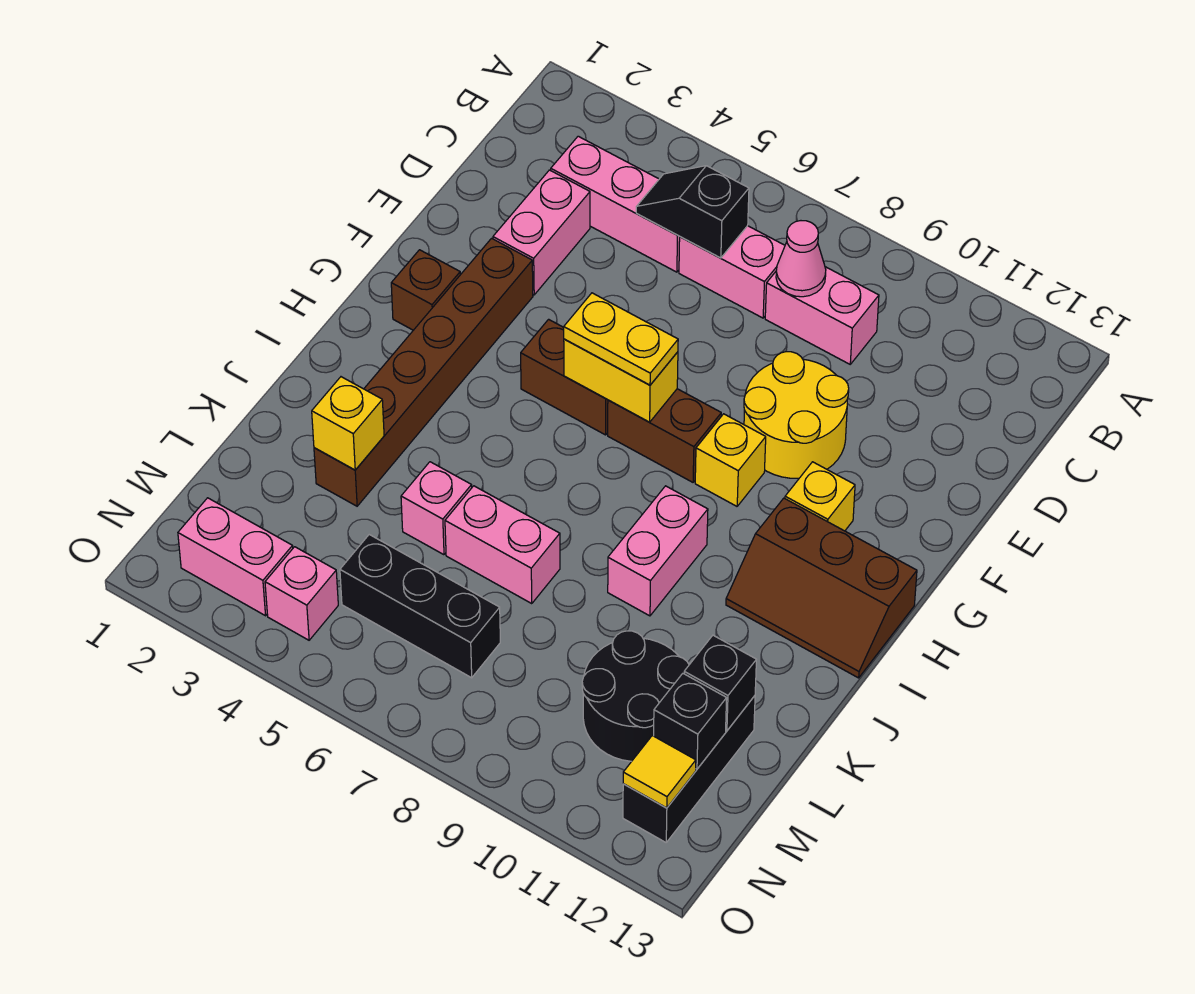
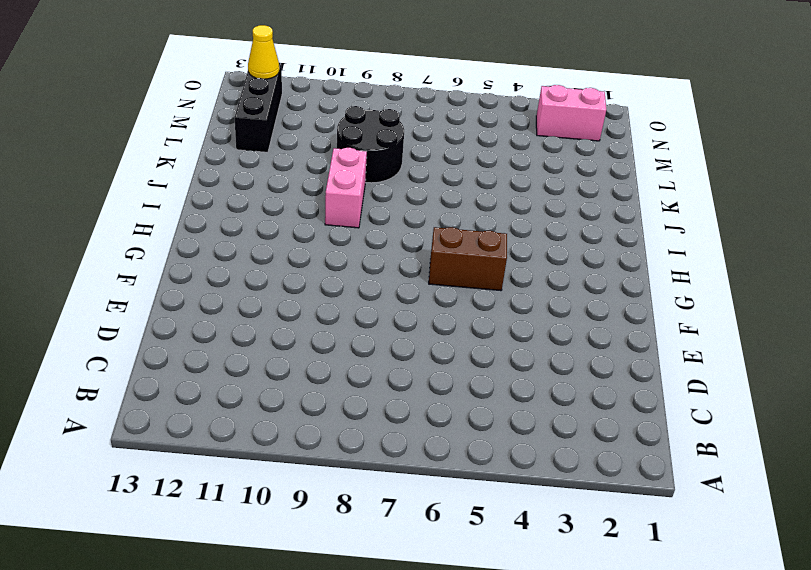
black 2x2 round brick [337,106,404,183] -> black 2x2 round brick moved to [582,631,689,761]
yellow 1x1 cone [248,25,279,79] -> yellow 1x1 tile [623,736,696,808]
none -> pink 1x3 brick [551,136,680,272]
none -> pink 1x2 brick [679,226,785,318]
none -> pink 1x2 brick [765,267,879,364]

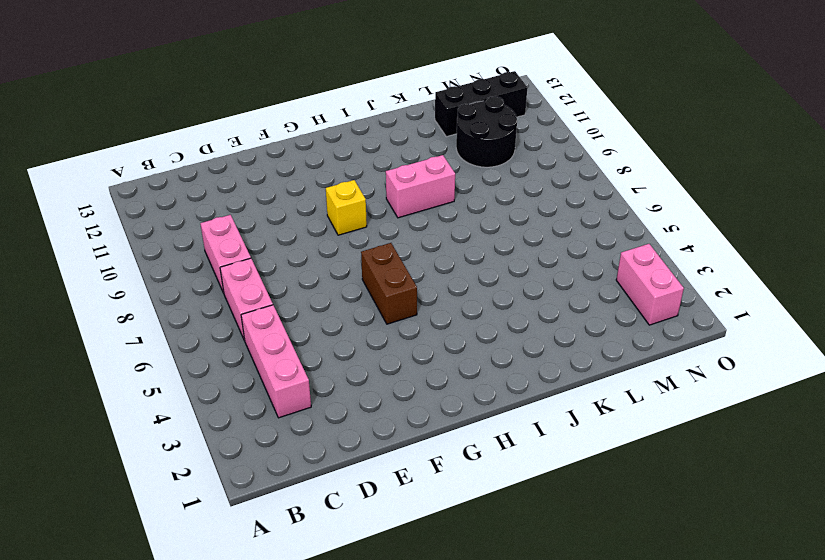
none -> pink 1x2 brick [493,170,590,295]
none -> yellow 2x2 round brick [744,352,849,478]
none -> brown 1x6 brick [314,238,533,506]

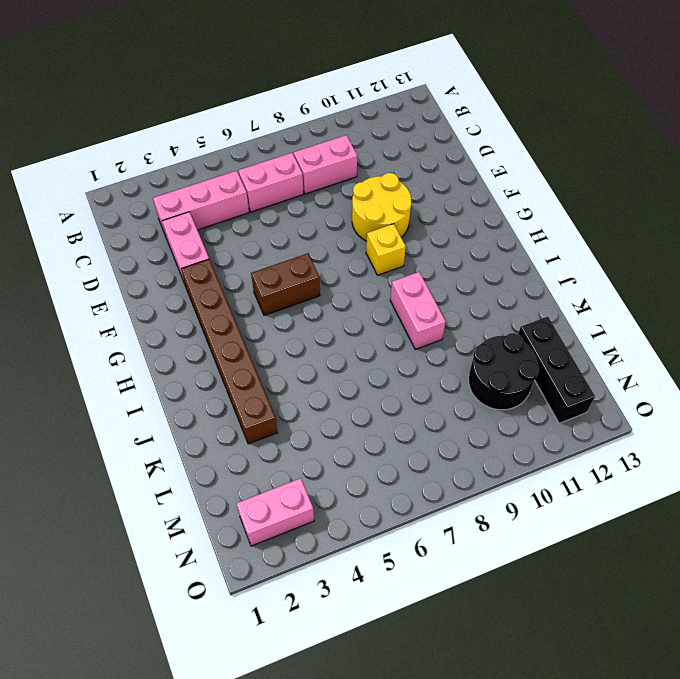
none -> brown 1x1 brick [391,250,460,330]
none -> brown 1x2 brick [608,389,721,482]
none -> yellow 1x1 brick [785,462,855,531]

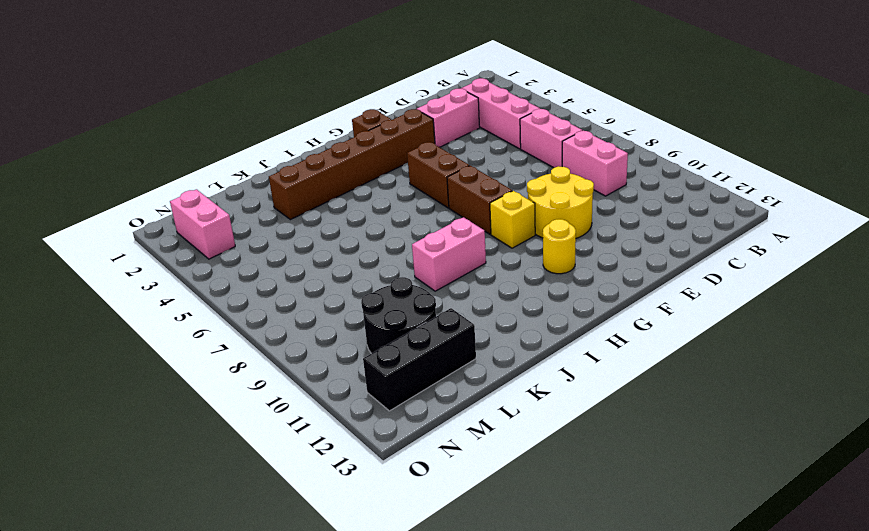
yellow 1x1 round brick [543,219,576,274] -> yellow 1x1 brick [785,462,855,531]
none -> brown 2x3 slope [726,498,917,678]
none -> pink 1x1 brick [401,462,472,555]
none -> pink 1x2 brick [445,486,560,604]

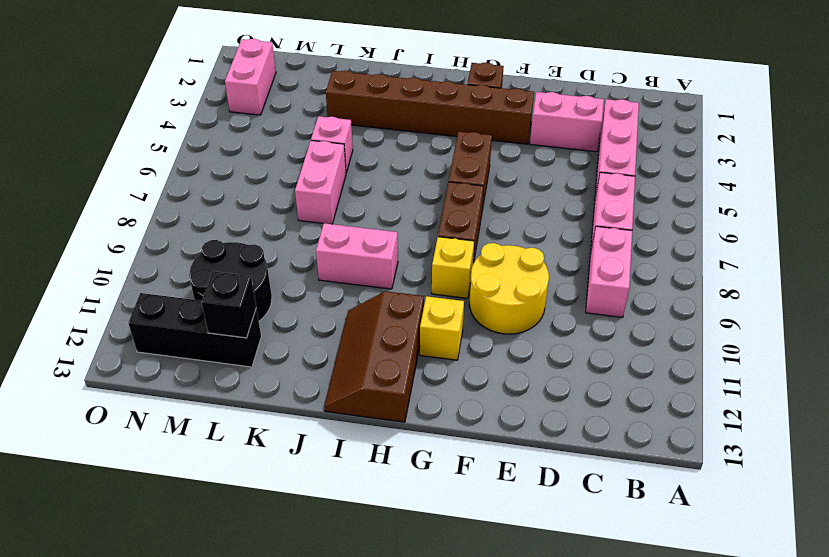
none -> black 1x3 brick [340,535,500,678]
none -> pink 1x1 brick [265,547,338,640]
none -> black 1x2 slope [636,166,749,258]

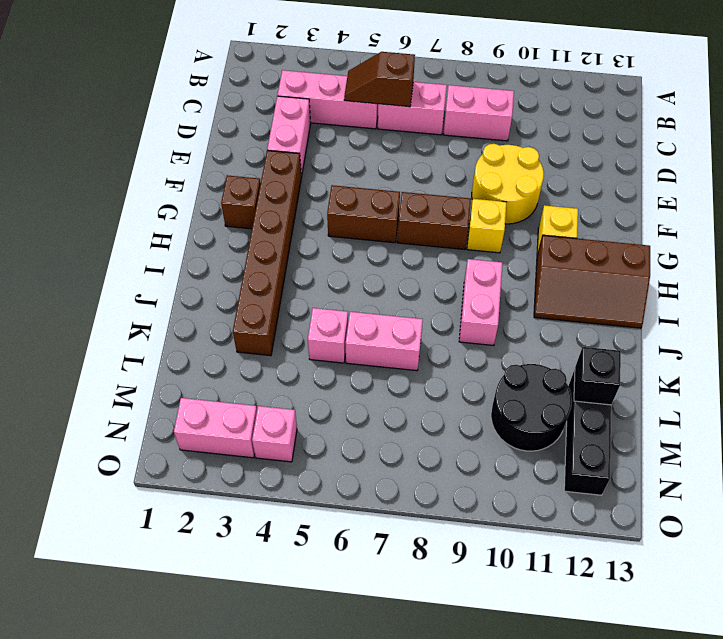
brown 1x2 slope [344,52,415,107] -> black 1x2 slope [636,166,749,258]
none -> black 1x3 brick [340,535,500,678]
none -> pink 1x1 cone [776,221,826,297]
none -> yellow 1x2 brick [564,339,678,422]

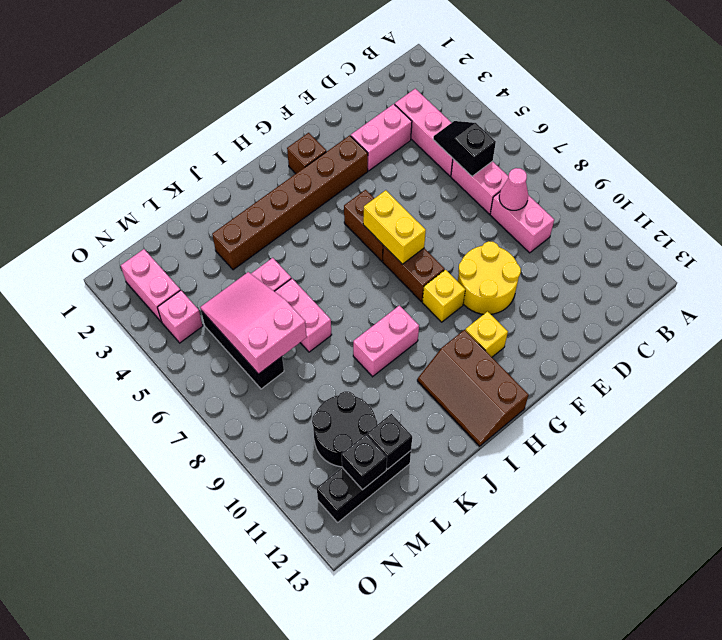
pink 2x3 slope [200,272,307,374] -> none
none -> yellow 1x1 brick [312,377,384,470]
none -> yellow 1x1 tile [623,736,696,808]
none -> yellow 1x2 plate [564,293,678,385]

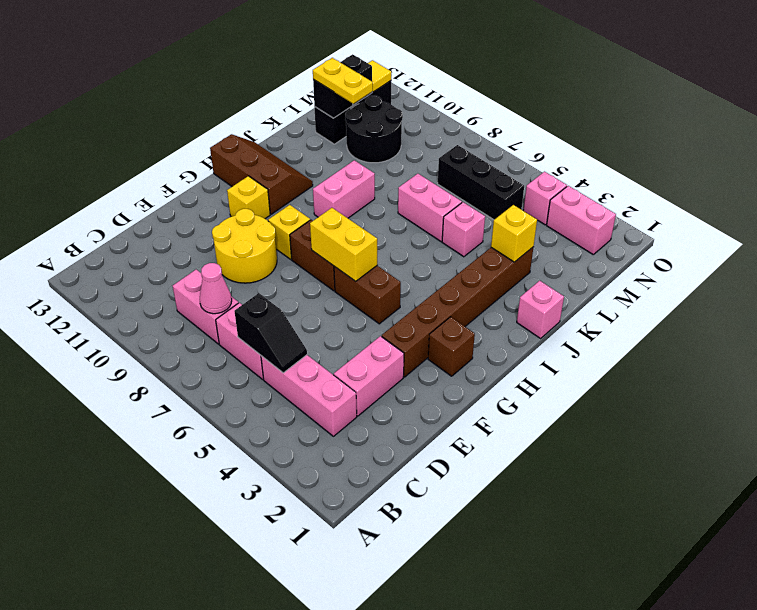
pink 1x1 brick [517,281,564,338] -> none
yellow 1x2 plate [313,58,373,104] -> yellow 1x2 plate moved to [564,293,678,385]

